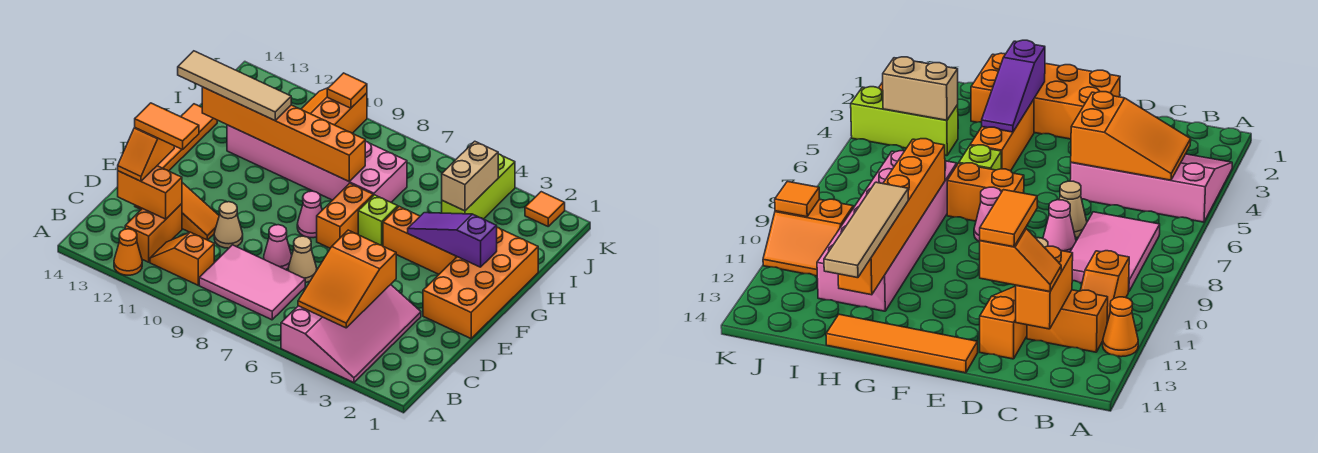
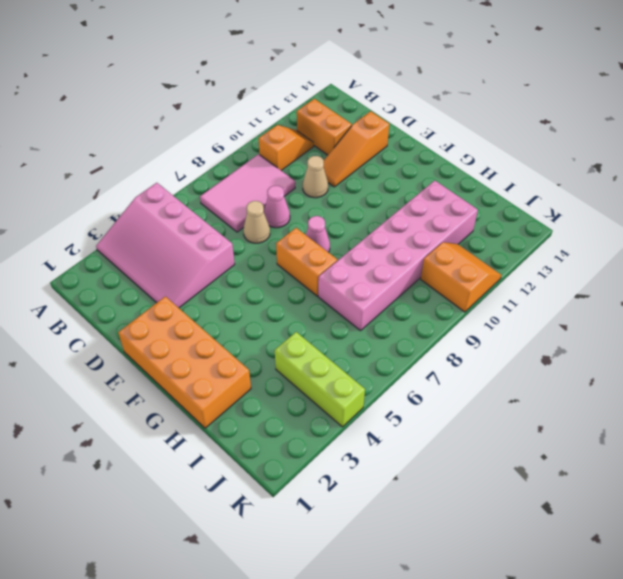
none -> orange 1x1 cone [114,229,142,275]
none -> orange 1x4 tile [157,104,217,171]
none -> orange 1x3 brick [383,206,457,274]

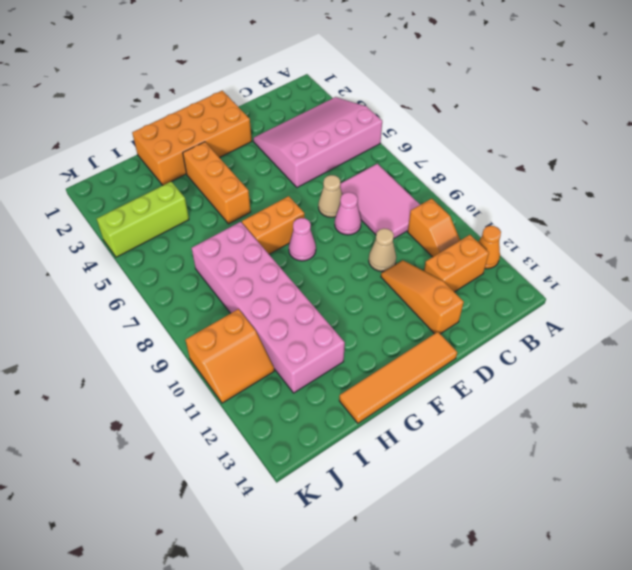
none -> lime 1x1 brick [358,195,398,246]
none -> orange 1x1 tile [525,192,565,226]
none -> orange 2x3 slope [298,230,396,328]

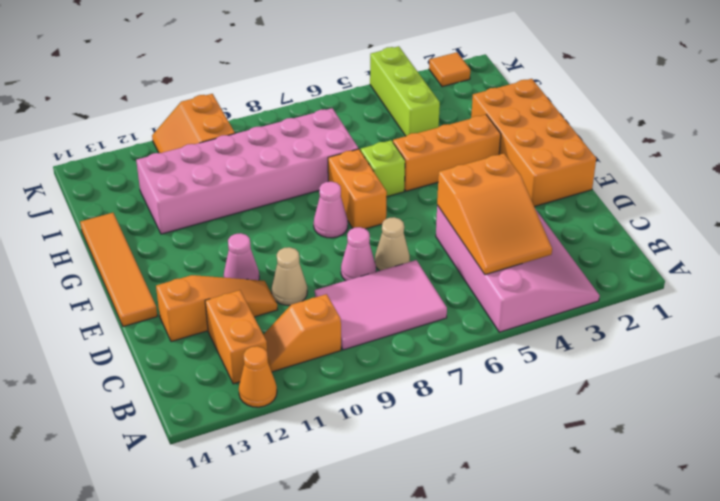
pink 1x1 cone [224,233,259,280] -> none
none -> orange 1x2 brick [118,166,182,219]
none -> purple 1x3 slope [408,213,497,267]
none -> orange 1x6 brick [202,87,366,181]

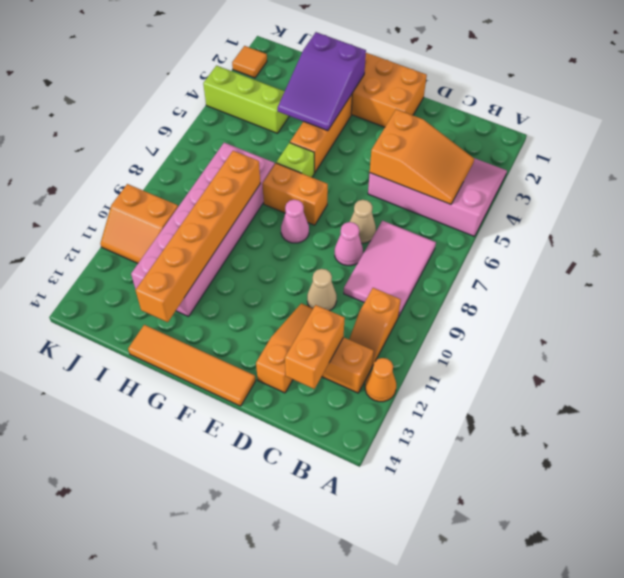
purple 2x3 slope [278,32,366,131] -> purple 1x3 slope [408,213,497,267]
none -> tan 1x2 brick [442,141,498,211]
none -> orange 1x1 tile [327,73,367,108]
none -> orange 1x2 slope [118,128,174,181]

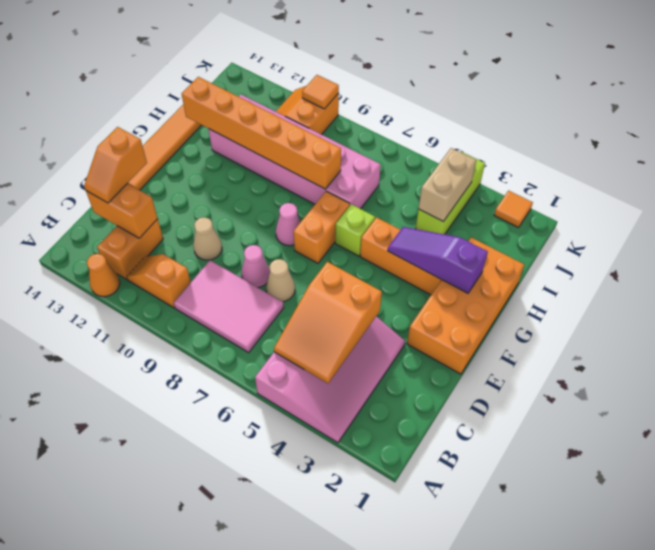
none -> orange 1x3 slope [135,183,219,240]
none -> tan 1x4 tile [178,51,291,121]
none -> orange 1x2 tile [135,103,199,150]

